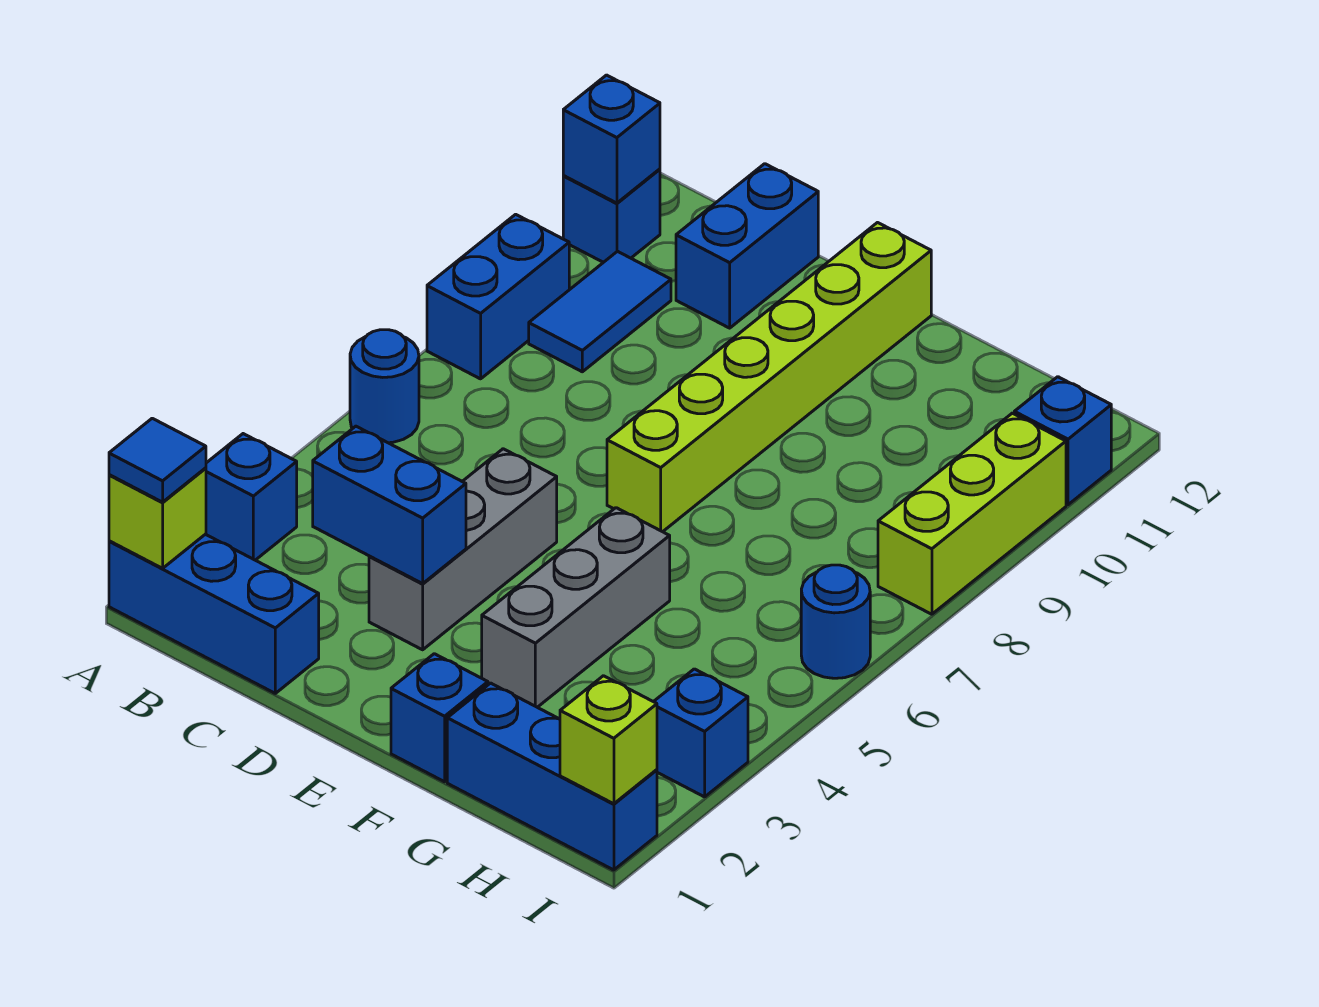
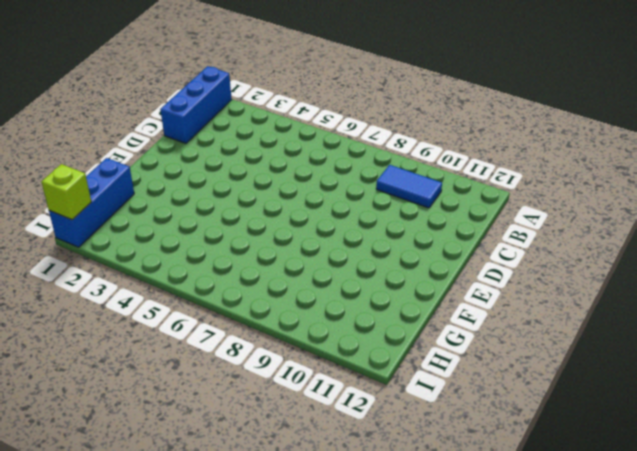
none -> blue 1x1 brick [206,434,297,560]
none -> blue 1x1 round brick [350,330,419,443]
none -> blue 1x2 brick [427,214,569,379]

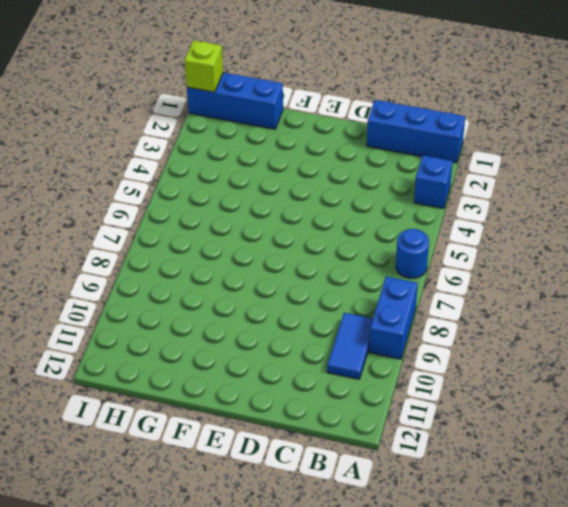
none -> blue 1x1 brick [563,169,660,262]
none -> blue 1x2 brick [676,164,818,328]
none -> grey 1x3 brick [369,449,557,650]

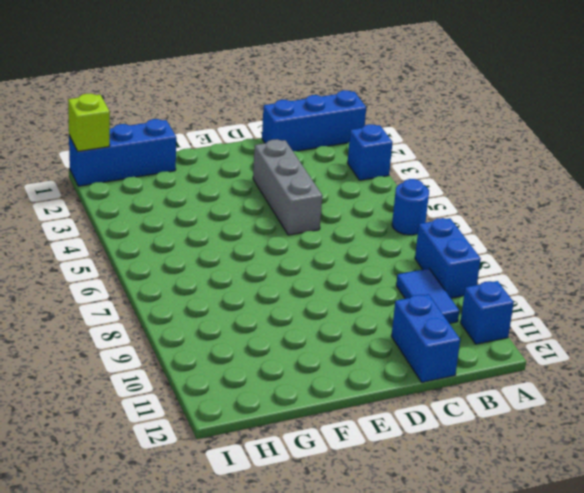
none -> lime 1x6 brick [607,223,931,532]
none -> blue 1x1 brick [391,654,488,782]
none -> grey 1x3 brick [482,508,670,707]

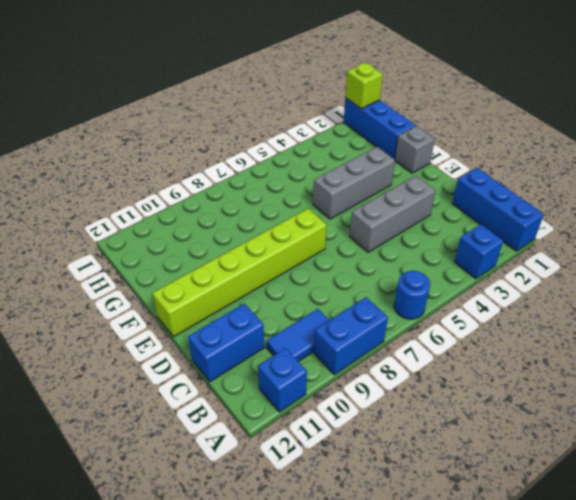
grey 1x1 brick [395,126,435,173] -> blue 1x1 brick [391,654,488,782]
none -> blue 1x1 brick [654,669,748,797]
none -> blue 1x1 round brick [801,565,870,678]
none -> lime 1x3 brick [878,413,1066,614]

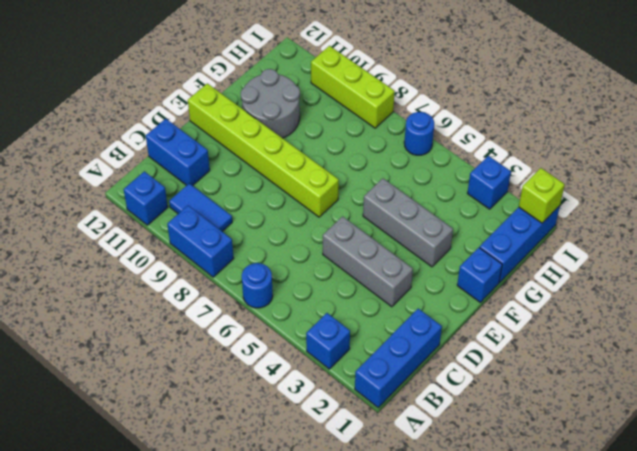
grey 2x2 round brick [241,69,300,138] -> none
none -> blue 1x1 brick [1014,377,1111,505]
none -> lime 1x1 brick [109,468,206,568]
none -> blue 1x1 brick [563,75,660,203]

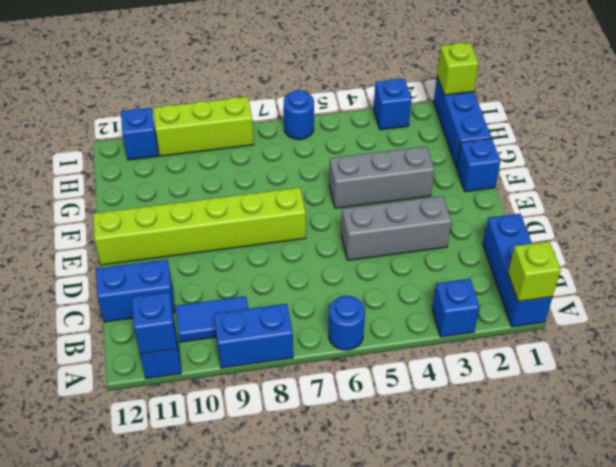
none -> blue 1x2 brick [313,426,466,584]
none -> blue 1x1 tile [109,418,206,502]

